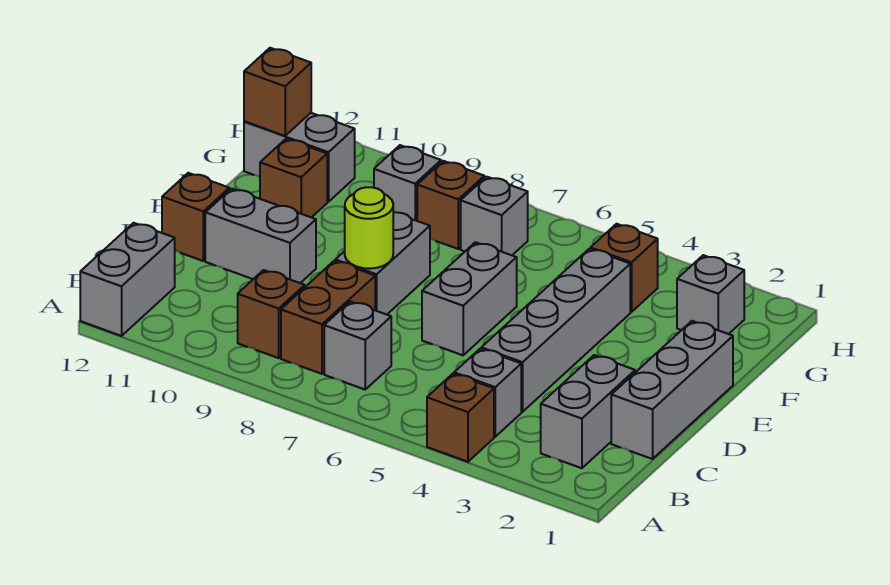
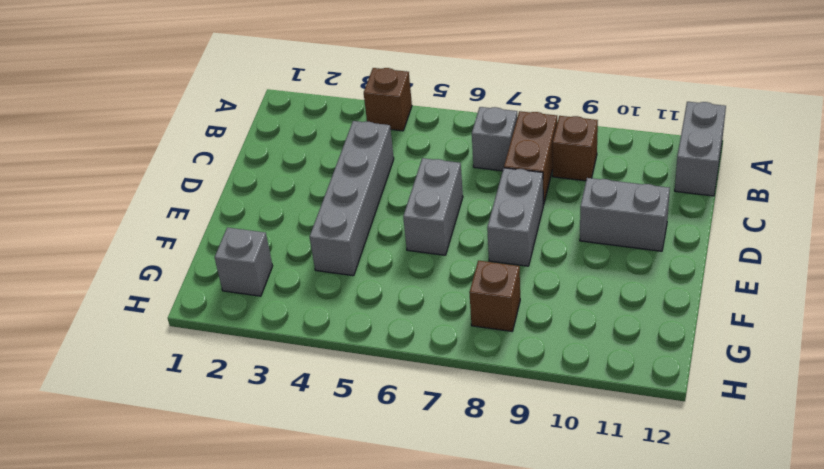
none -> grey 1x2 brick [541,355,635,468]
none -> grey 1x1 brick [454,349,521,437]
none -> grey 1x3 brick [611,321,733,459]

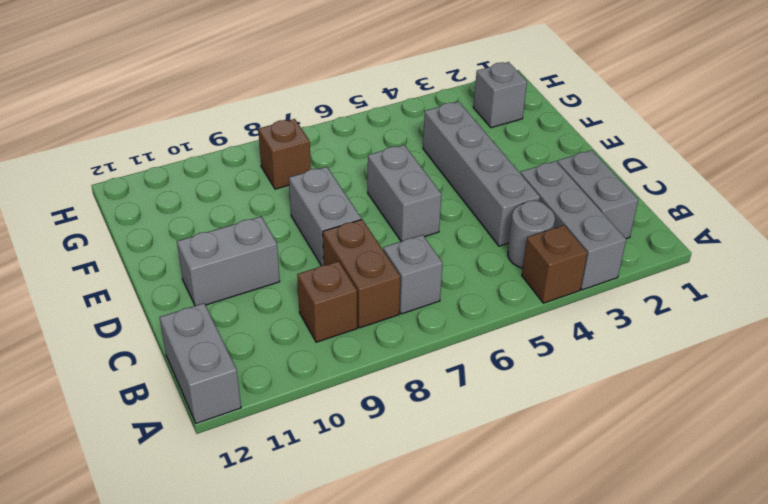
grey 1x3 brick [521,161,626,290] -> grey 1x3 brick moved to [611,321,733,459]
grey 1x1 round brick [508,201,555,268] -> grey 1x1 brick [454,349,521,437]
none -> brown 1x1 brick [162,173,229,261]
none -> brown 1x1 brick [260,139,327,218]
none -> brown 1x1 brick [591,224,658,312]

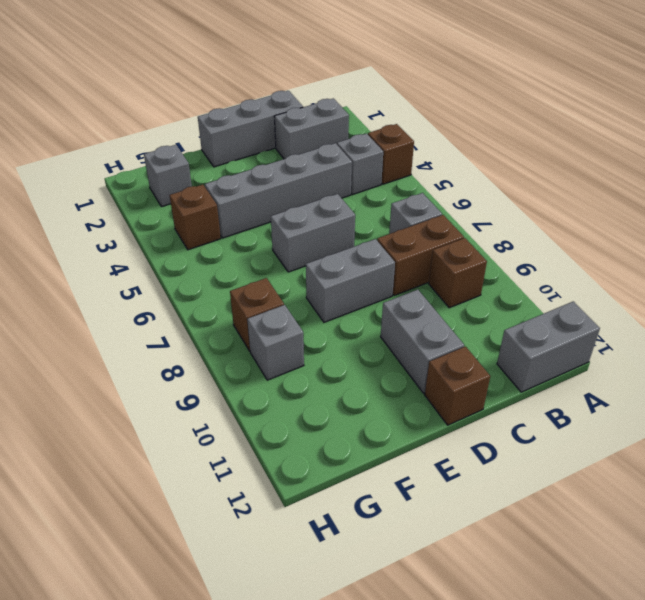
none -> brown 1x1 brick [260,139,327,218]
none -> grey 1x1 brick [461,177,528,255]
none -> grey 1x2 brick [244,113,355,202]

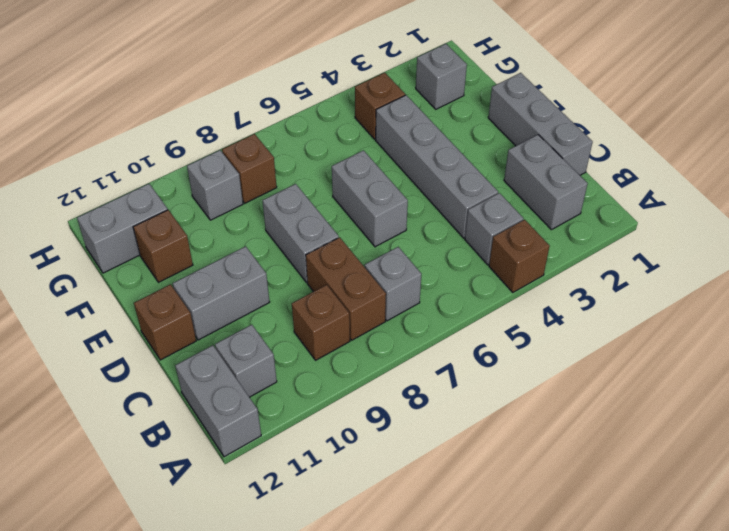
grey 1x1 brick [215,325,277,397] -> grey 1x1 brick moved to [461,177,528,255]
none -> lime 1x1 round brick [345,187,393,269]
none -> brown 1x1 brick [244,48,311,136]

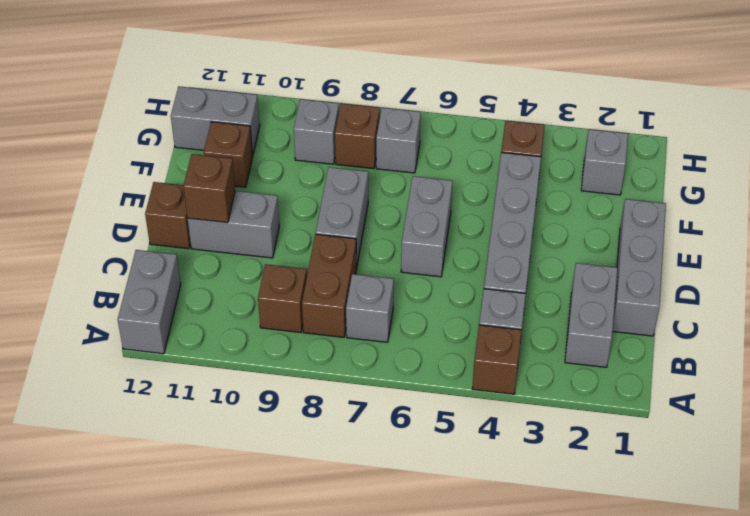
brown 1x1 brick [183,154,235,223] -> brown 1x1 brick moved to [244,48,311,136]
none -> lime 1x1 round brick [345,187,393,269]

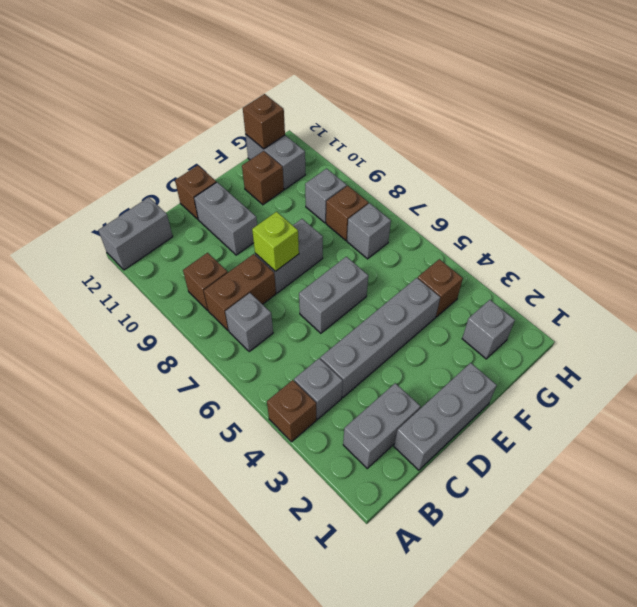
lime 1x1 brick [252,212,299,271] -> lime 1x1 round brick [345,187,393,269]

